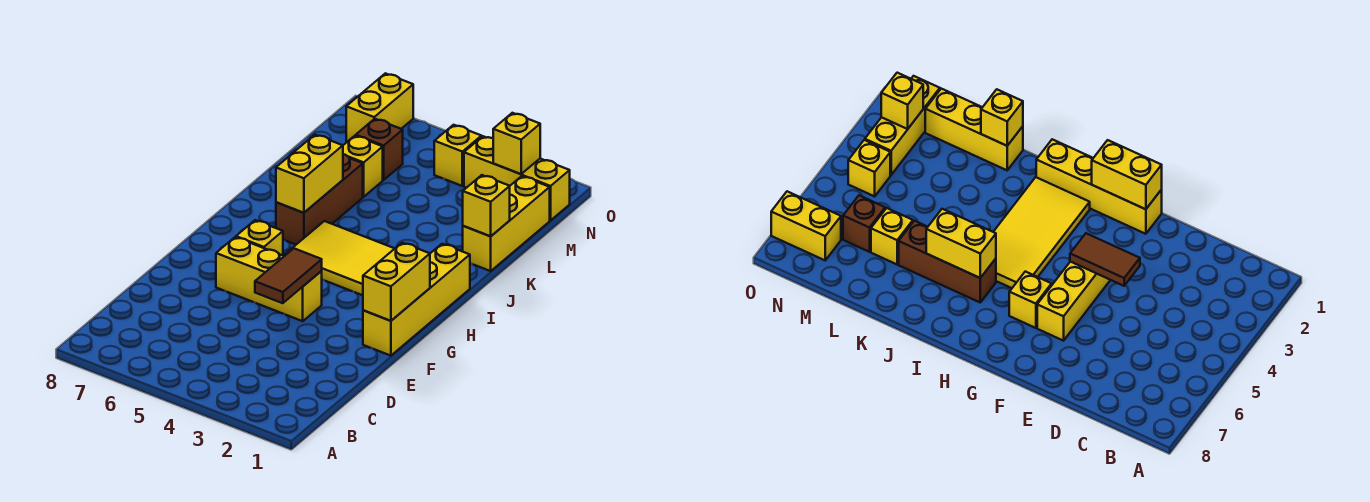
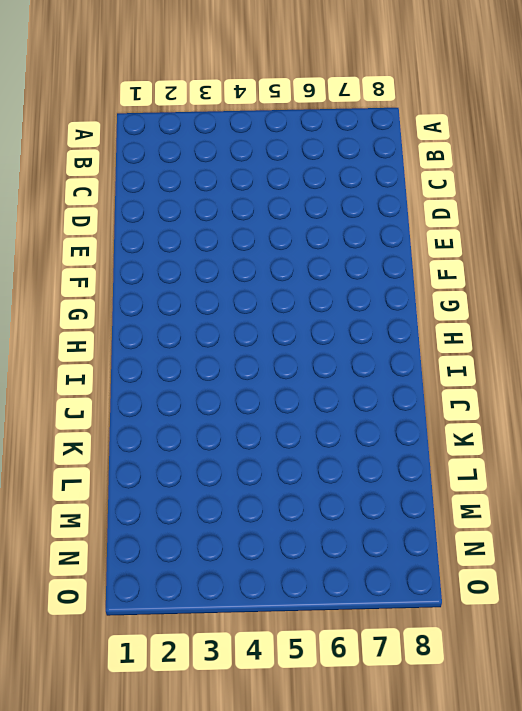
none -> yellow 1x4 brick [363,244,470,356]
none -> yellow 1x3 brick [216,237,322,321]
none -> yellow 1x1 brick [236,220,283,255]

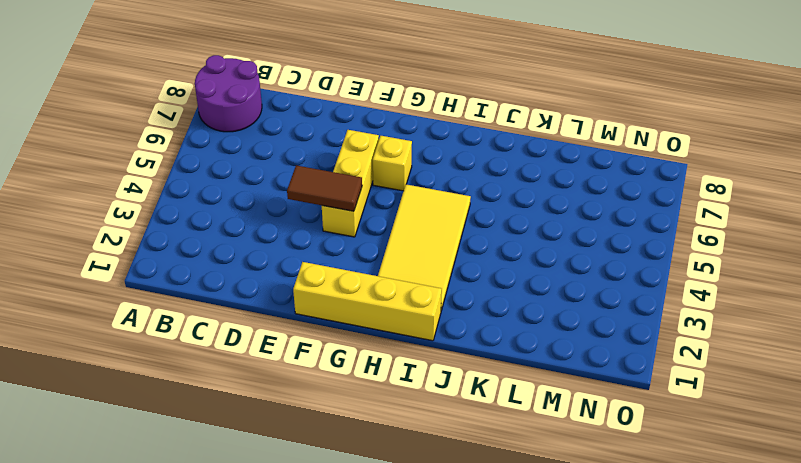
purple 2x2 round brick [195,55,262,132] -> none
none -> brown 1x3 brick [276,154,363,244]
none -> yellow 1x3 brick [463,176,550,271]
none -> yellow 1x1 brick [343,136,383,197]

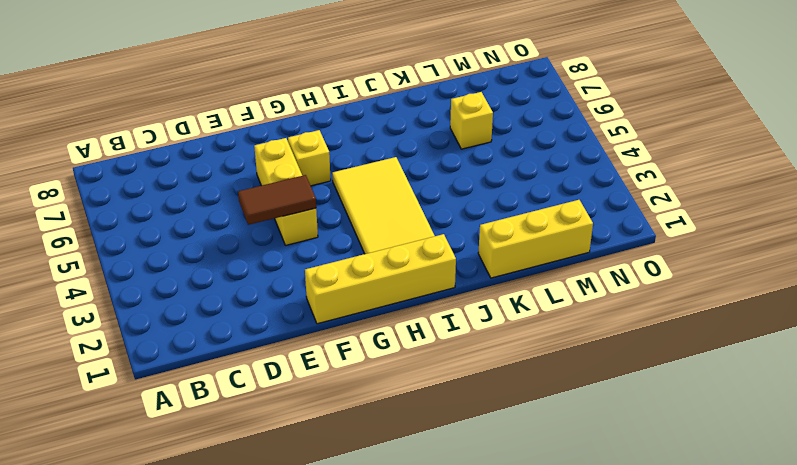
none -> brown 1x3 brick [276,154,363,244]
none -> brown 1x1 brick [356,119,403,180]
none -> yellow 1x3 brick [464,136,570,220]

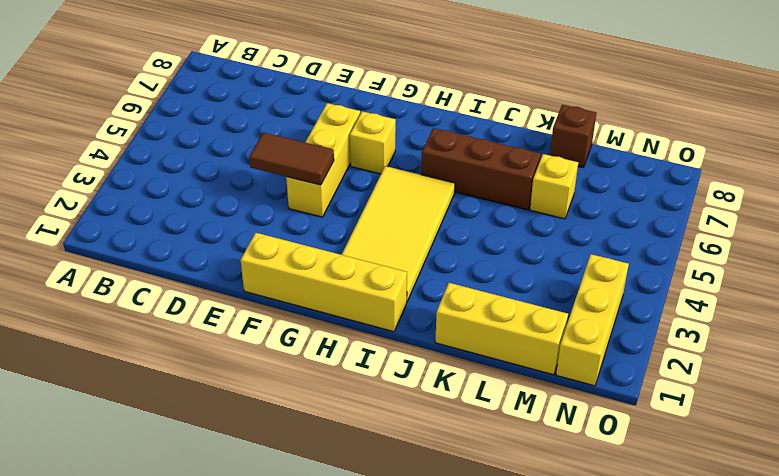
brown 1x1 brick [550,105,596,167] -> brown 1x1 brick moved to [356,119,403,180]
none -> yellow 1x1 brick [434,125,481,186]
none -> yellow 1x2 brick [346,73,413,141]
none -> yellow 1x2 brick [363,243,430,321]

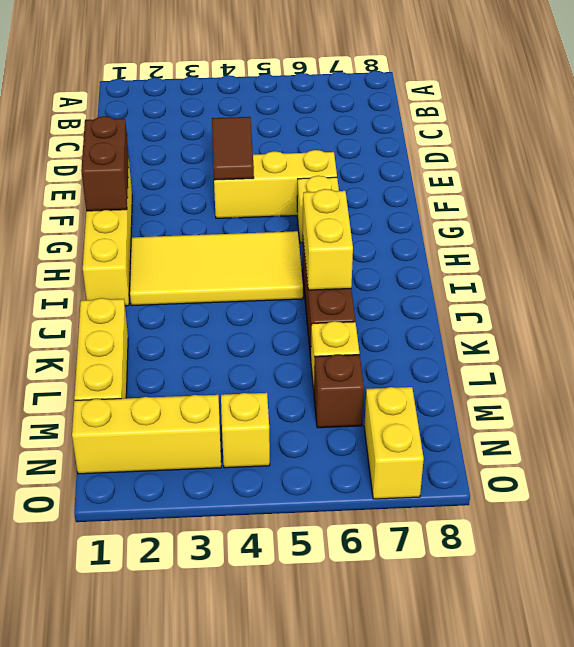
brown 1x2 brick [81,116,129,211] -> yellow 1x2 brick [363,243,430,321]
none -> yellow 1x1 brick [463,175,510,236]
none -> yellow 1x1 brick [493,113,540,174]

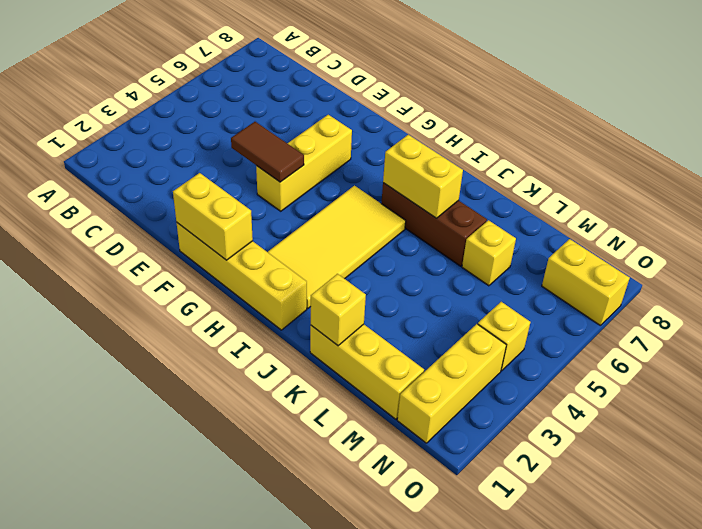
none -> yellow 1x1 brick [236,220,283,255]
none -> brown 1x1 brick [356,119,403,180]
none -> yellow 1x1 brick [493,113,540,174]

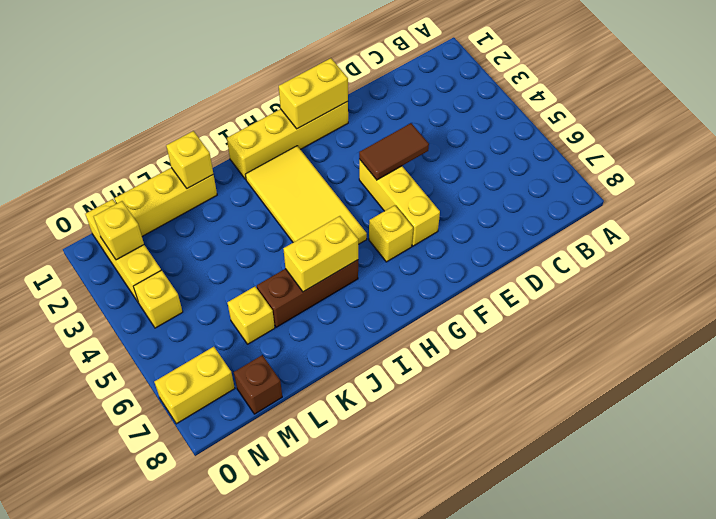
brown 1x1 brick [234,355,282,414] -> brown 1x1 brick moved to [356,119,403,180]

